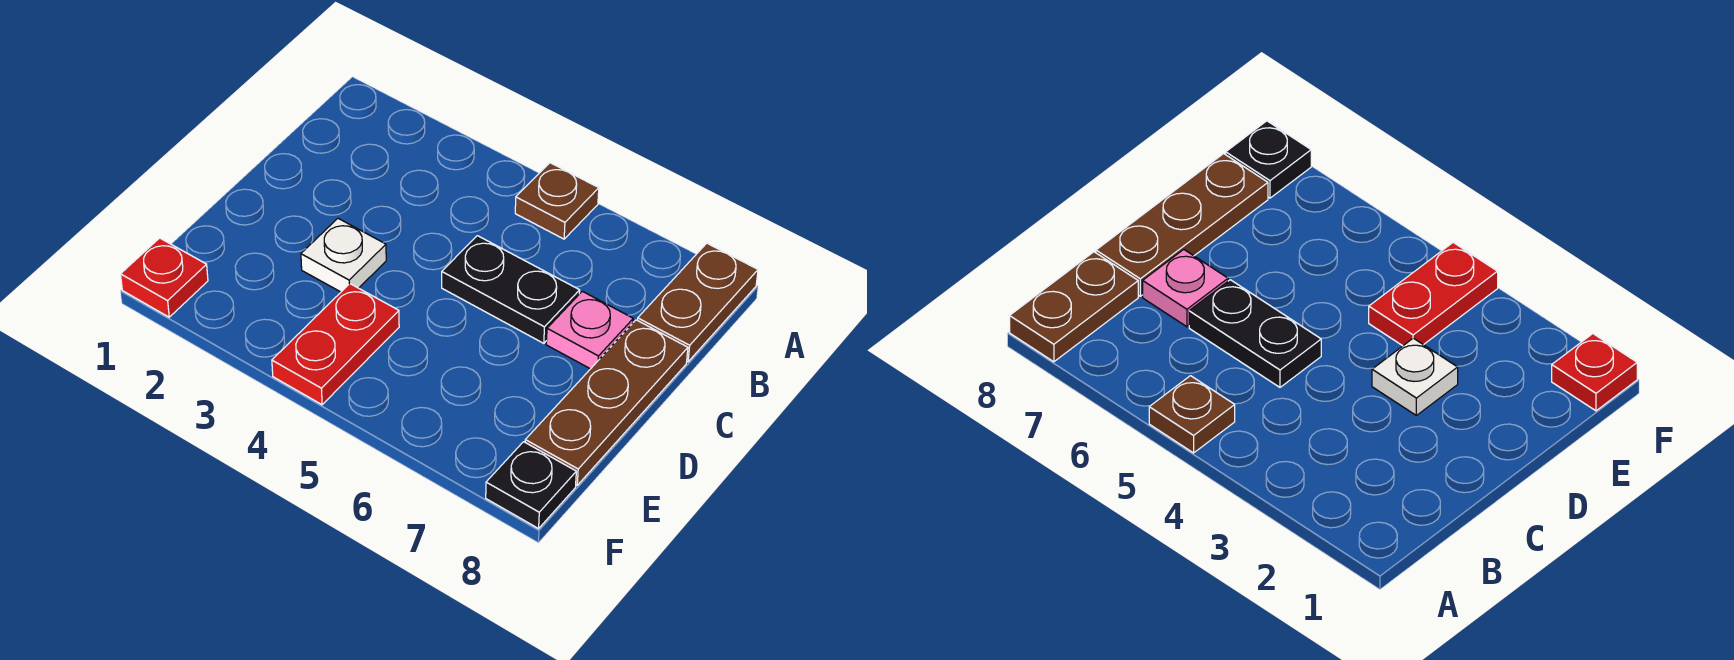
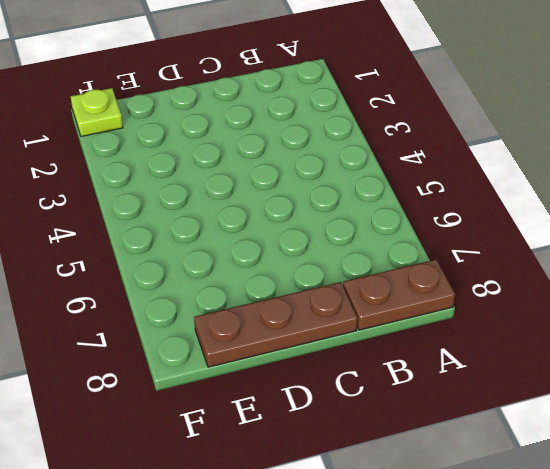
lime 1x1 plate [71,88,123,137] -> red 1x1 plate [121,238,208,317]
none -> brown 1x1 plate [515,163,599,239]
none -> black 1x2 plate [442,236,580,343]

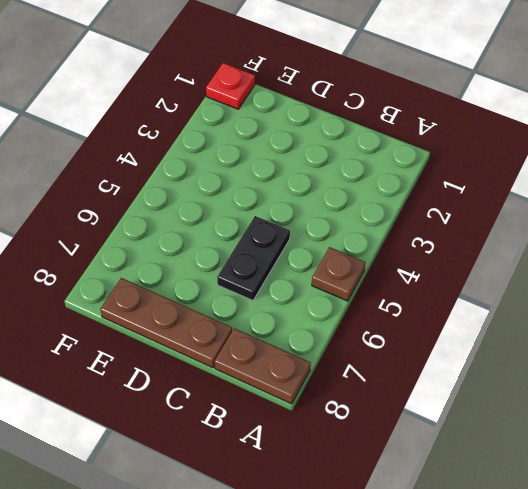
none -> pink 1x1 plate [546,291,633,369]
none -> white 1x1 plate [301,218,386,292]

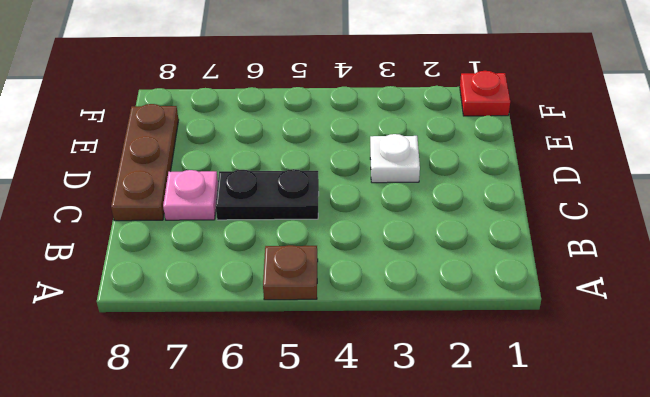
none -> brown 1x2 plate [638,243,758,362]
none -> red 1x2 plate [272,284,399,405]

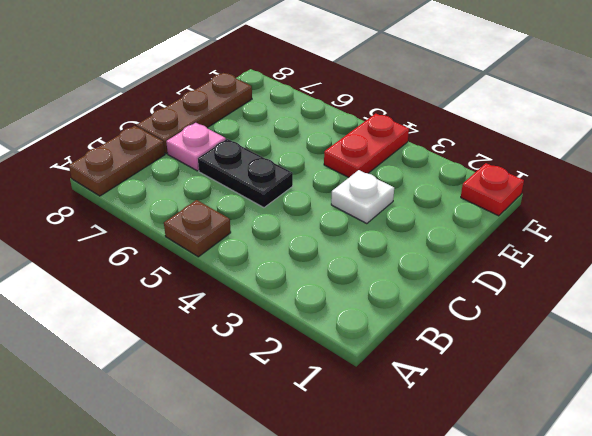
none -> black 1x1 plate [486,442,576,529]

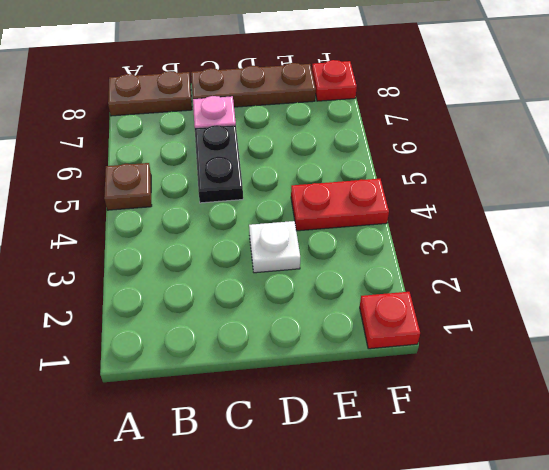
red 1x1 plate [312,60,357,101] -> black 1x1 plate [486,442,576,529]

